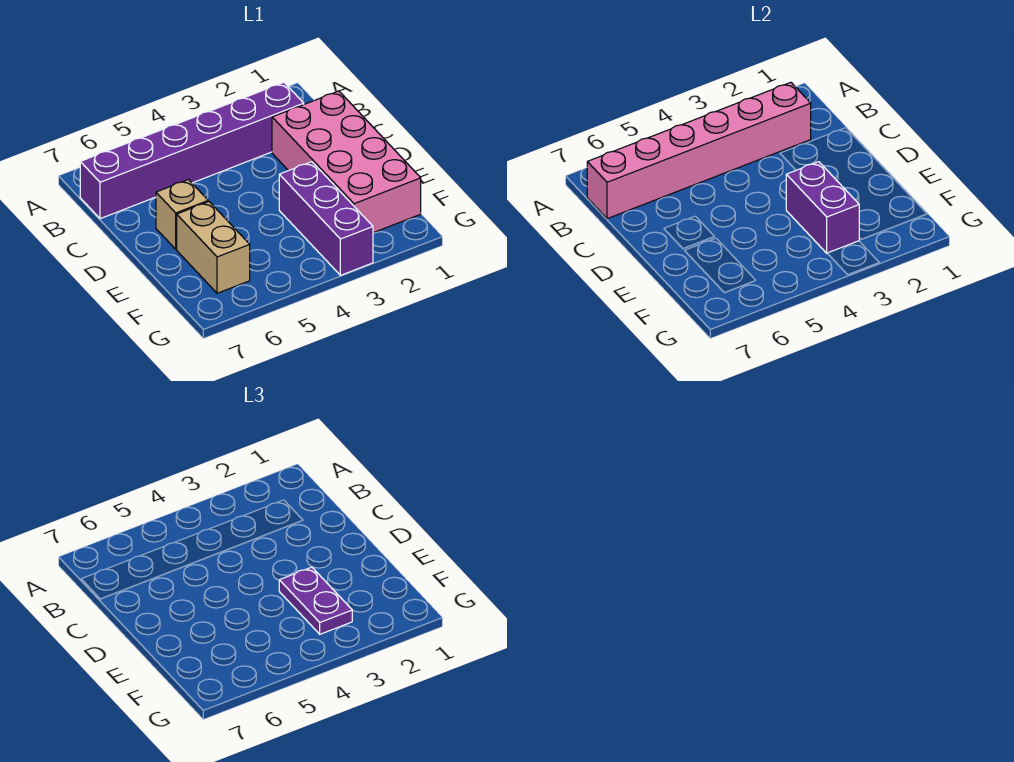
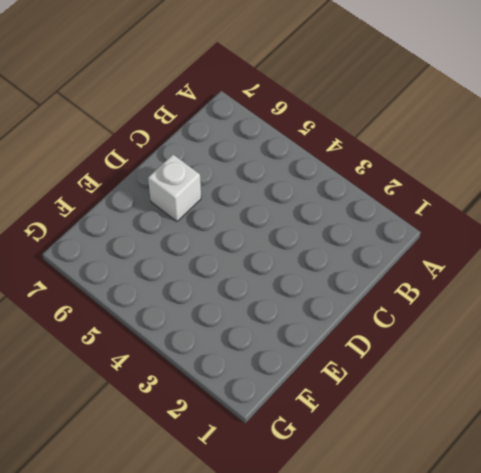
white 1x1 brick [148,155,201,221] -> tan 1x1 brick [156,180,208,249]
none -> purple 1x6 brick [80,82,304,219]
none -> pink 2x4 brick [272,91,421,233]

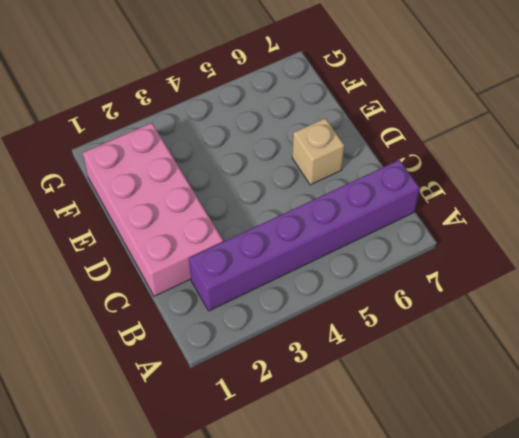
none -> purple 1x3 brick [279,162,373,275]
none -> tan 1x2 brick [177,202,250,293]

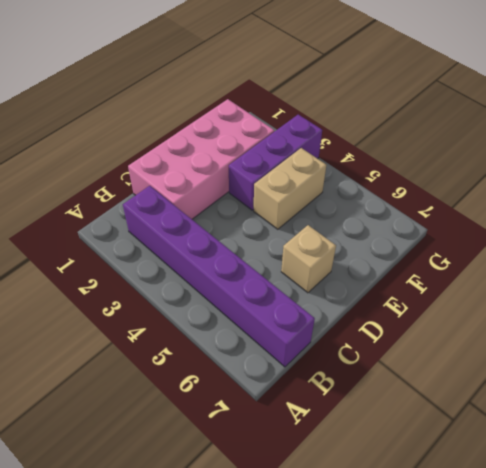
tan 1x2 brick [254,148,326,229] -> tan 1x2 brick moved to [177,202,250,293]
none -> pink 1x6 brick [587,82,811,219]
none -> purple 1x2 brick [786,162,859,253]

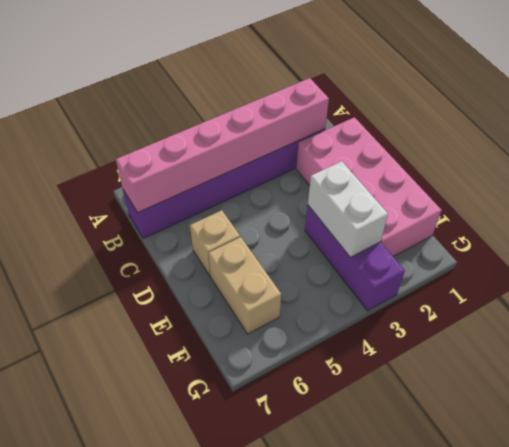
white 1x2 brick [308,161,388,257] -> purple 1x2 brick [786,162,859,253]
none -> purple 1x2 plate [279,567,352,634]

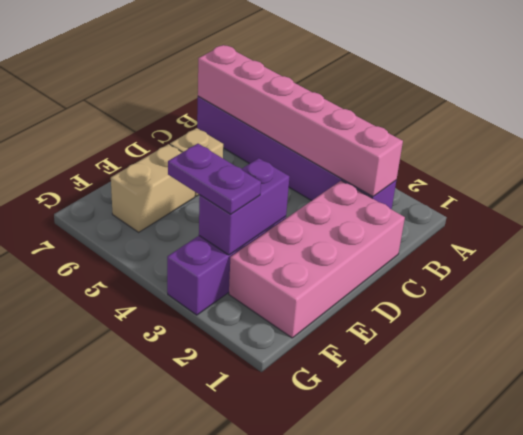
purple 1x2 plate [168,144,261,214] -> purple 1x2 plate turned to [279,567,352,634]

